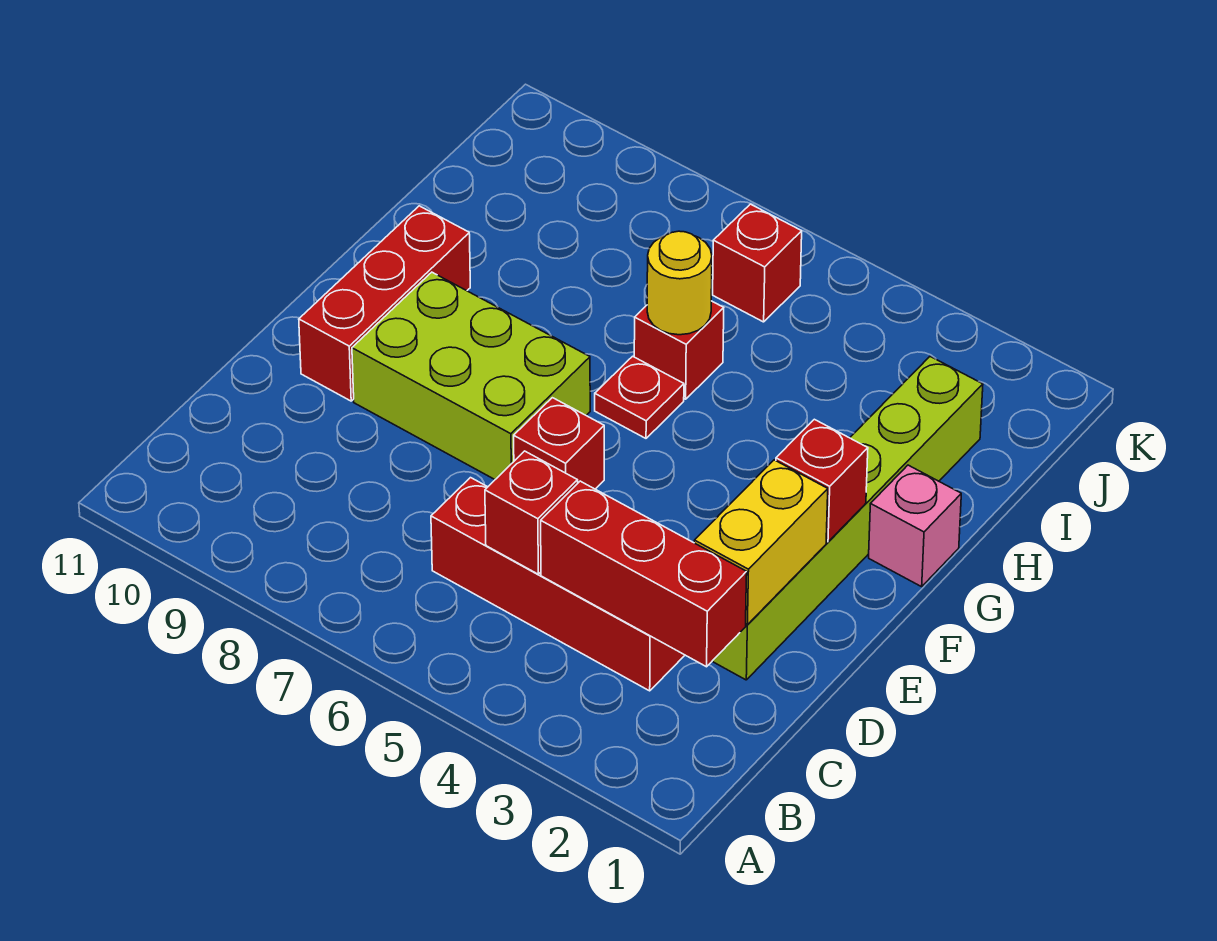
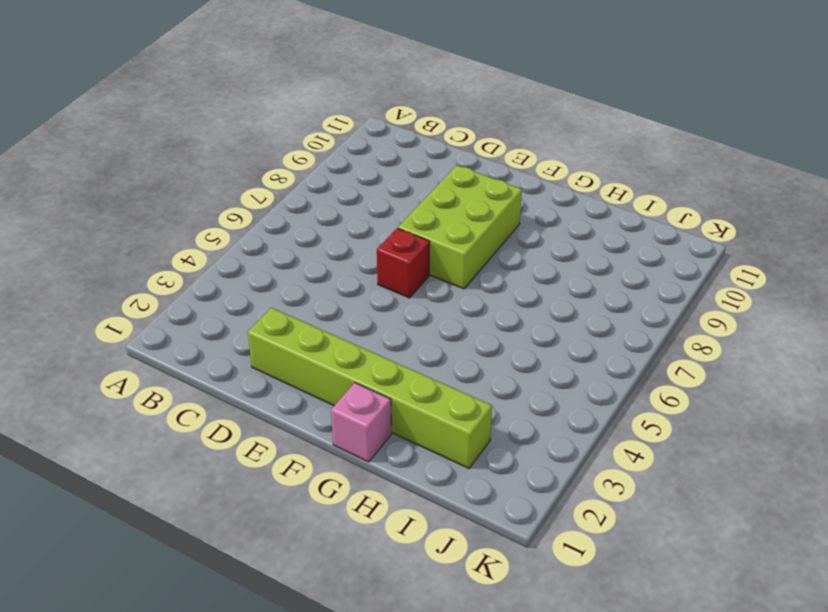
none -> red 1x4 brick [431,478,685,691]
none -> red 1x3 brick [299,206,470,401]
none -> red 1x1 plate [595,356,684,438]

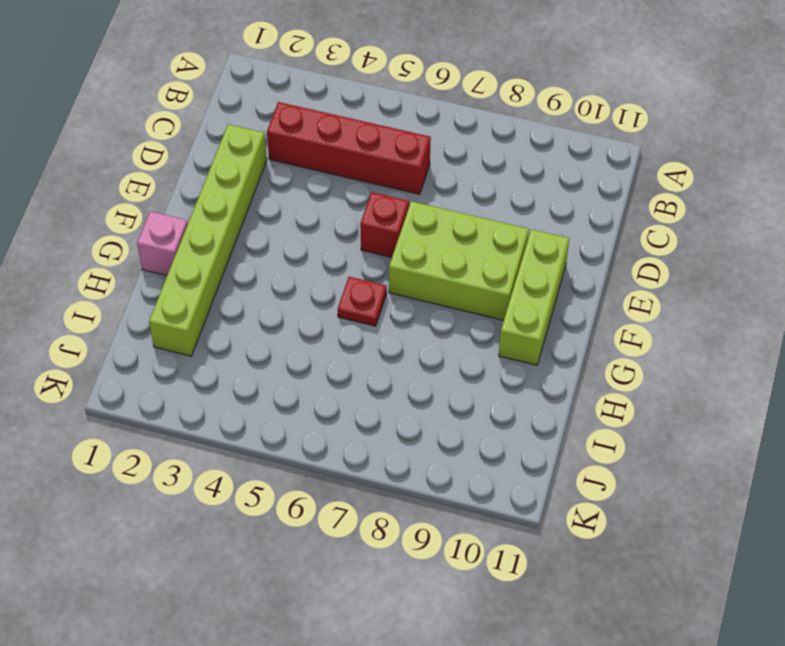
lime 1x3 brick [499,229,569,365] -> red 1x3 brick [299,206,470,401]
none -> red 1x1 brick [634,301,724,399]
none -> red 1x1 brick [713,204,802,322]
none -> red 1x3 brick [541,481,747,667]

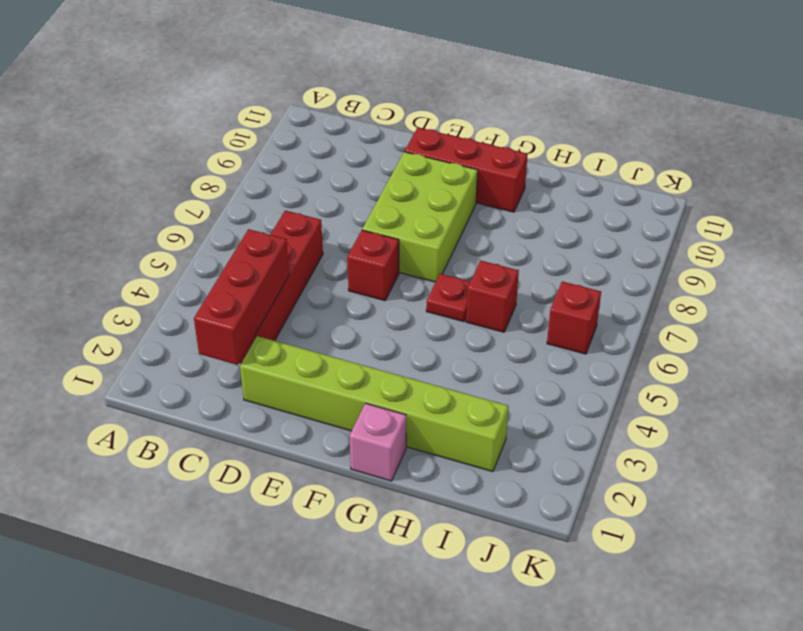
none -> red 1x1 brick [485,451,578,574]
none -> yellow 1x2 brick [694,460,828,625]
none -> red 1x1 brick [776,419,868,542]

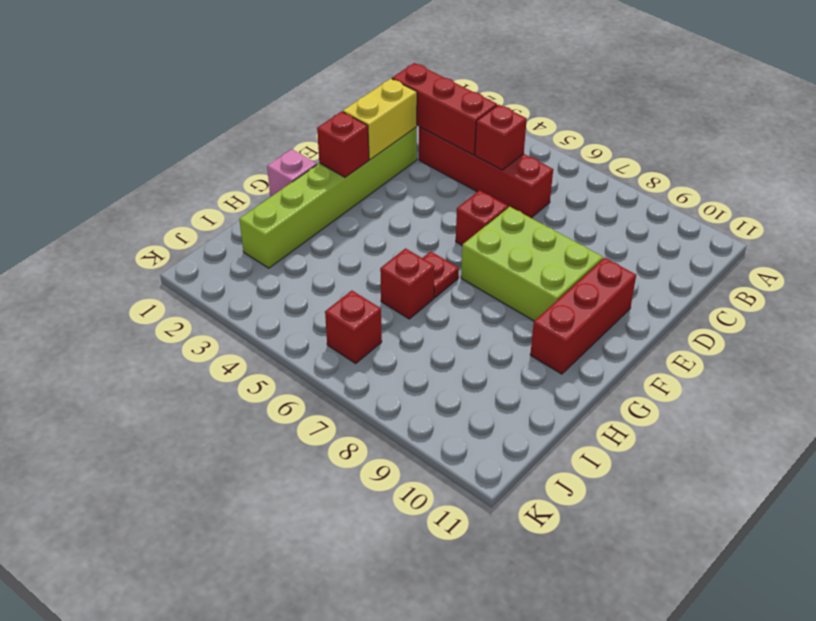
none -> yellow 1x1 round brick [647,231,712,335]

